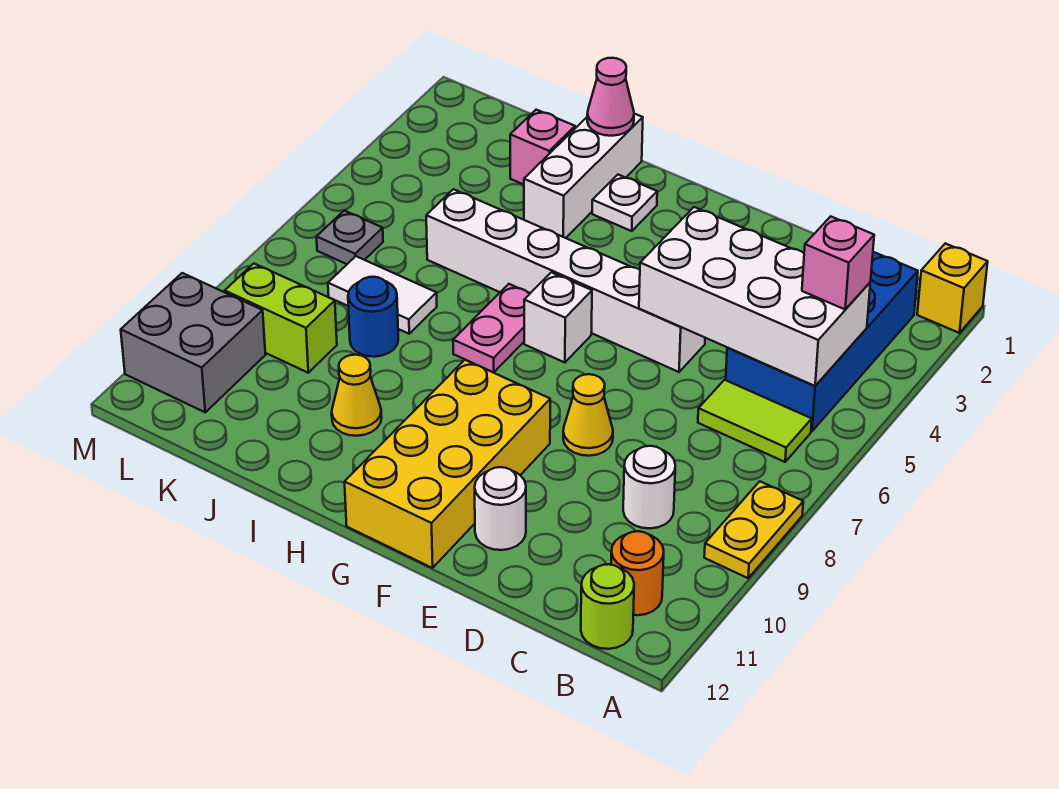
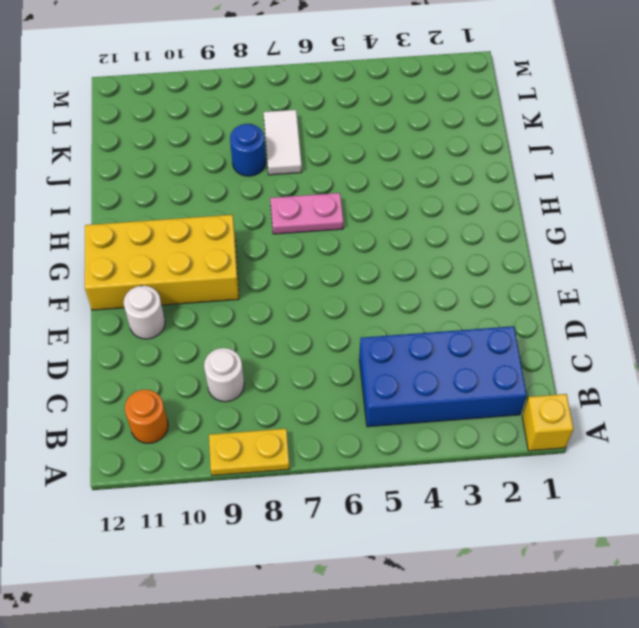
none -> lime 1x2 tile [698,380,812,462]
none -> lime 1x1 round brick [581,564,634,649]
none -> white 1x6 brick [426,189,705,372]

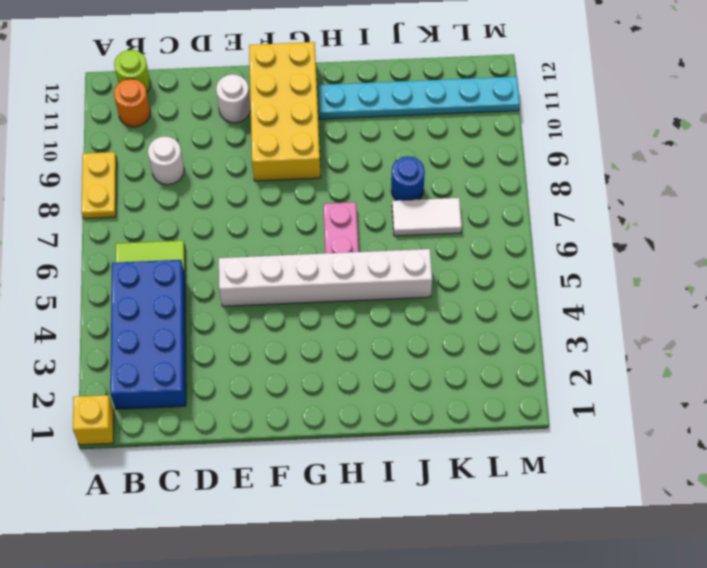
cyan 1x6 plate [318,77,520,119] -> grey 2x2 brick [121,273,265,412]
none -> yellow 1x1 cone [563,374,613,456]
none -> white 1x1 brick [524,272,592,363]
none -> white 1x1 plate [592,175,657,231]

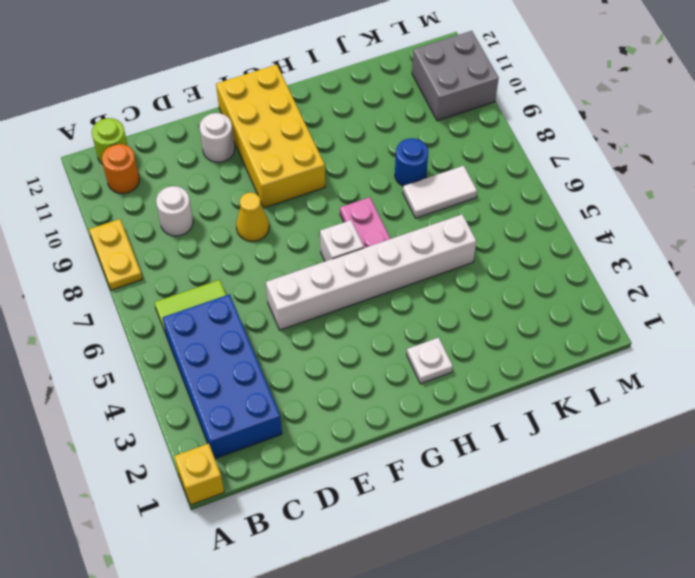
none -> white 1x3 brick [524,114,643,238]
none -> yellow 1x1 cone [332,355,382,436]
none -> pink 1x1 brick [510,110,575,185]

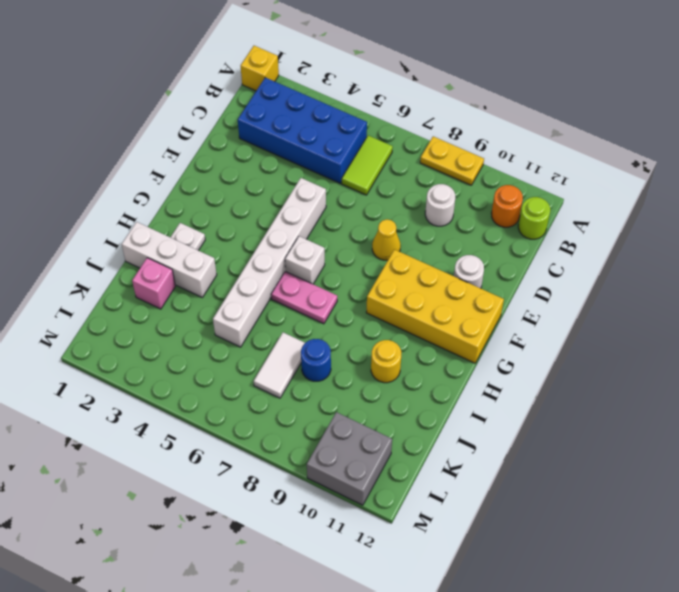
yellow 1x1 round brick [371,340,401,383] -> yellow 1x1 cone [332,355,382,436]
none -> lime 1x2 brick [225,264,337,373]
none -> grey 1x1 plate [317,211,383,264]
none -> white 2x4 brick [639,207,870,386]

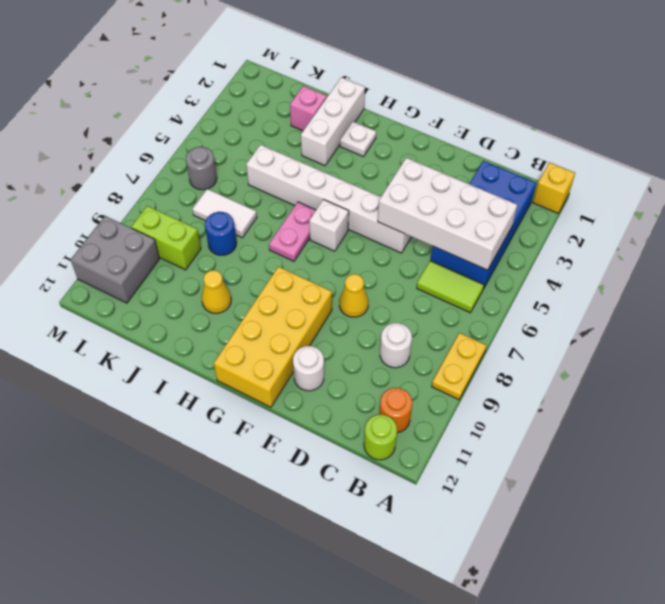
grey 1x1 round brick [186,147,217,190] -> grey 1x1 plate [317,211,383,264]
none -> pink 1x1 cone [587,58,634,136]
none -> pink 1x1 brick [802,216,874,309]

